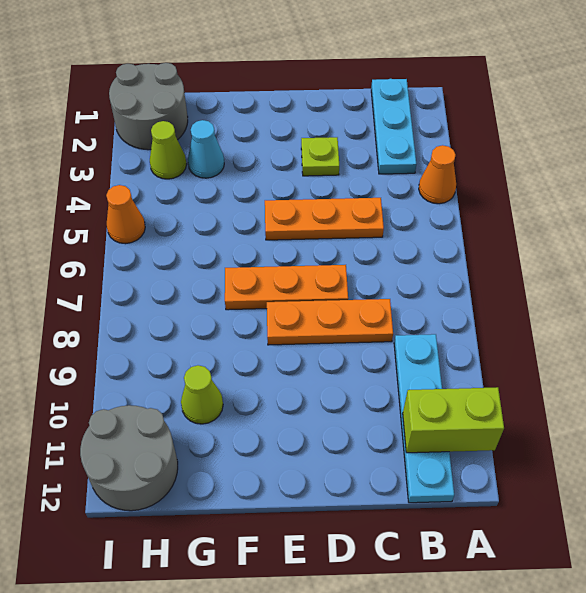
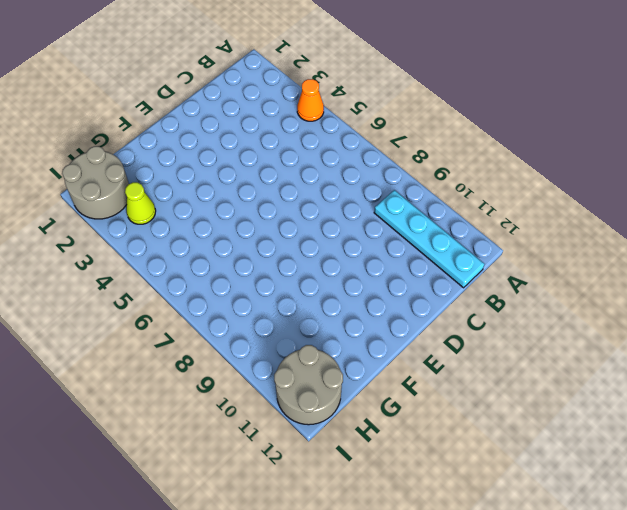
none -> cyan 1x3 plate [371,79,416,174]
none -> orange 1x3 plate [265,198,384,240]
none -> orange 1x3 plate [267,299,393,345]

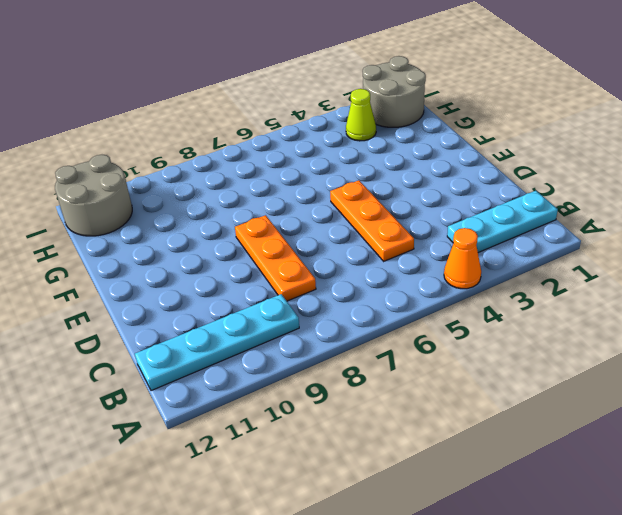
none -> lime 1x1 plate [301,137,339,176]
none -> orange 1x3 plate [225,265,348,310]
none -> cyan 1x1 cone [188,120,224,178]

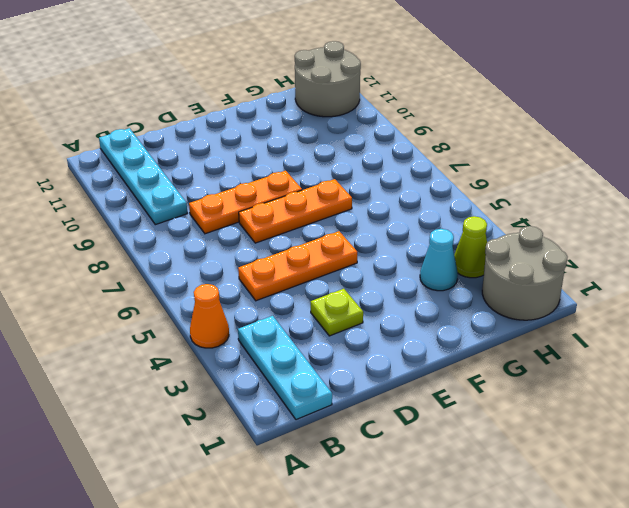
none -> lime 1x1 cone [181,365,223,424]
none -> orange 1x1 cone [106,185,145,244]
none -> lime 1x2 brick [403,387,504,453]

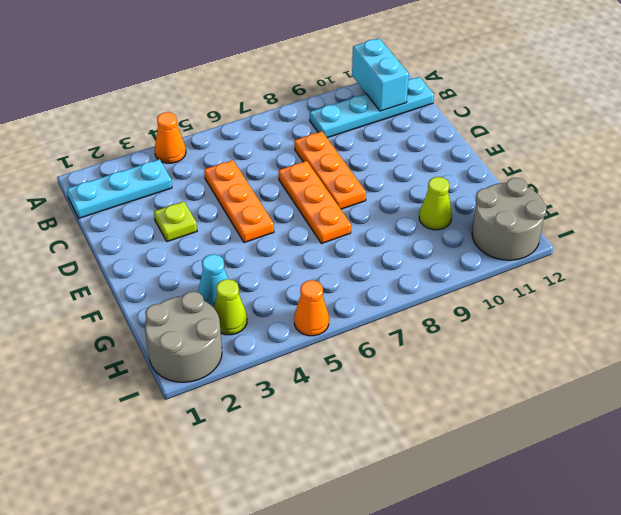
cyan 1x2 brick [352,38,409,111] -> lime 1x2 brick [403,387,504,453]

